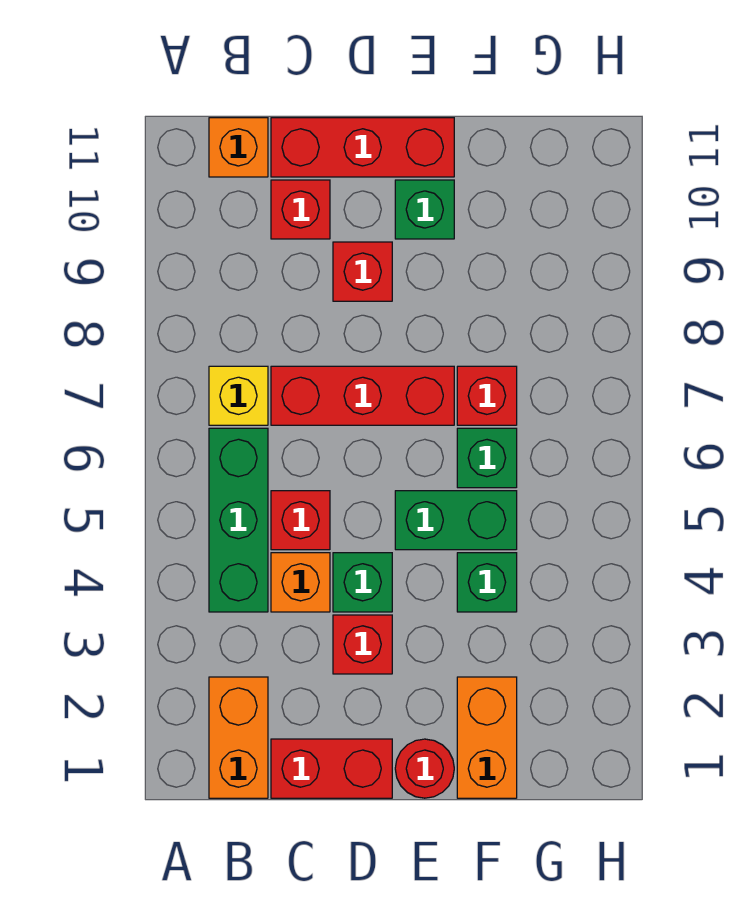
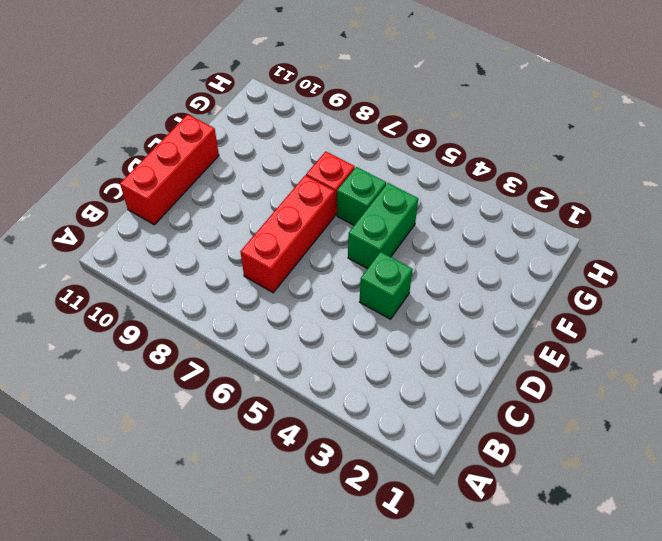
none -> orange 1x2 brick [209,677,268,798]
none -> green 1x3 brick [209,428,268,612]
none -> yellow 1x1 brick [209,366,268,425]

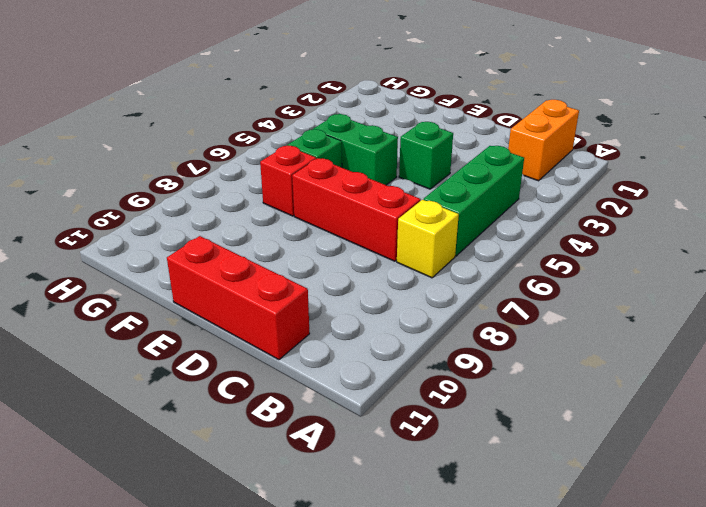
none -> orange 1x1 brick [209,118,268,177]
none -> red 1x2 brick [271,739,392,798]
none -> orange 1x1 brick [271,553,330,612]

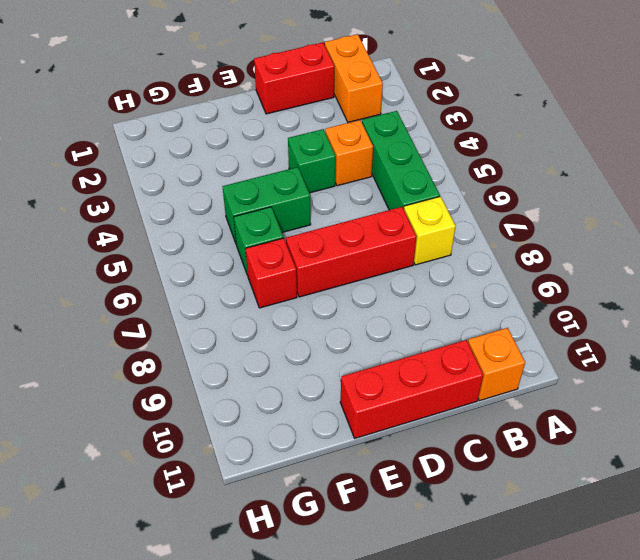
none -> red 1x1 brick [271,491,330,550]
none -> red 1x1 brick [271,180,330,239]
none -> red 1x1 brick [333,615,392,674]

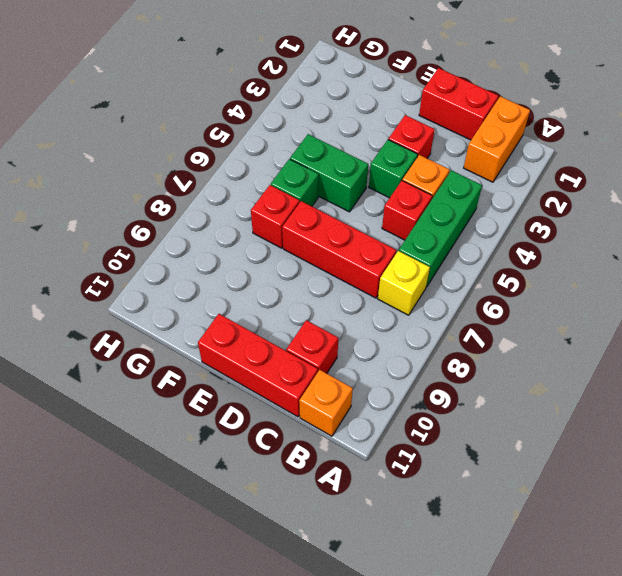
none -> red 1x1 brick [333,242,392,301]
none -> red 1x1 round brick [395,739,454,798]
none -> green 1x1 brick [395,180,454,239]

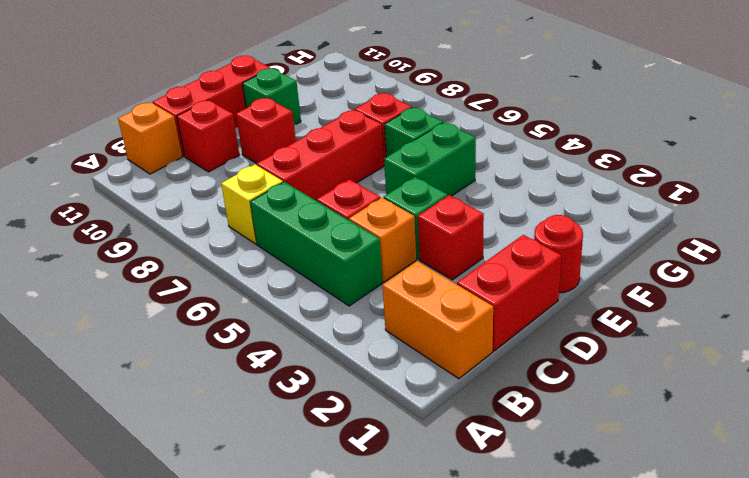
none -> orange 1x2 brick [457,677,517,798]
none -> green 1x1 brick [457,553,517,612]

